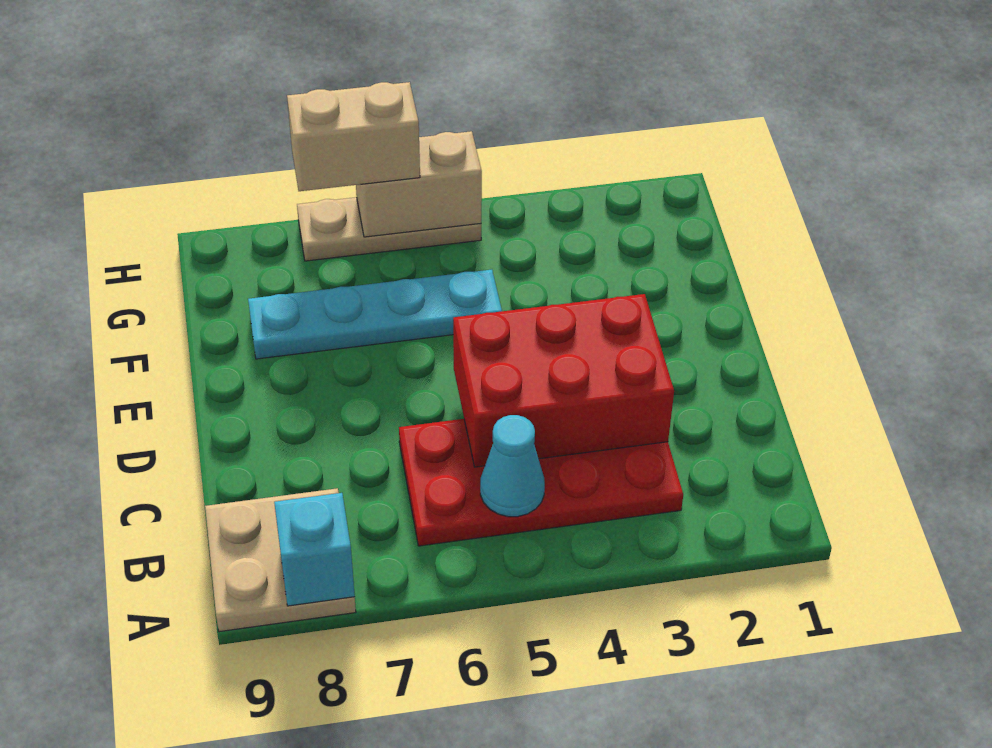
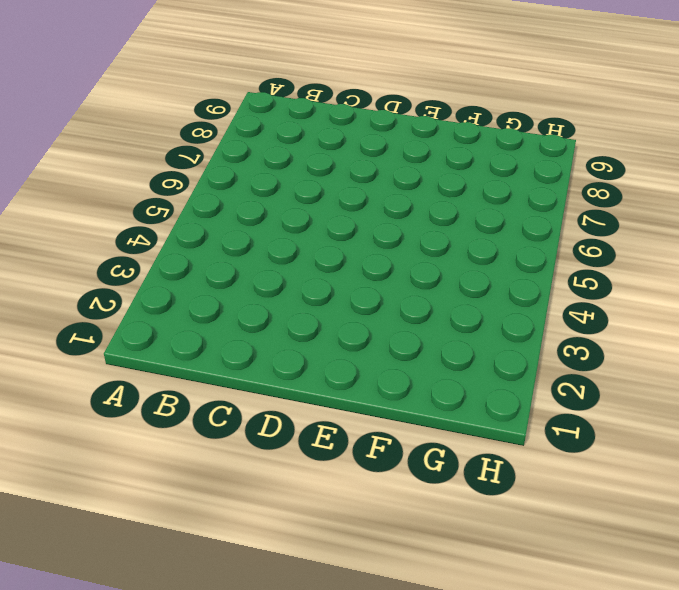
none -> tan 2x2 plate [205,488,356,632]
none -> red 2x4 plate [399,419,683,546]

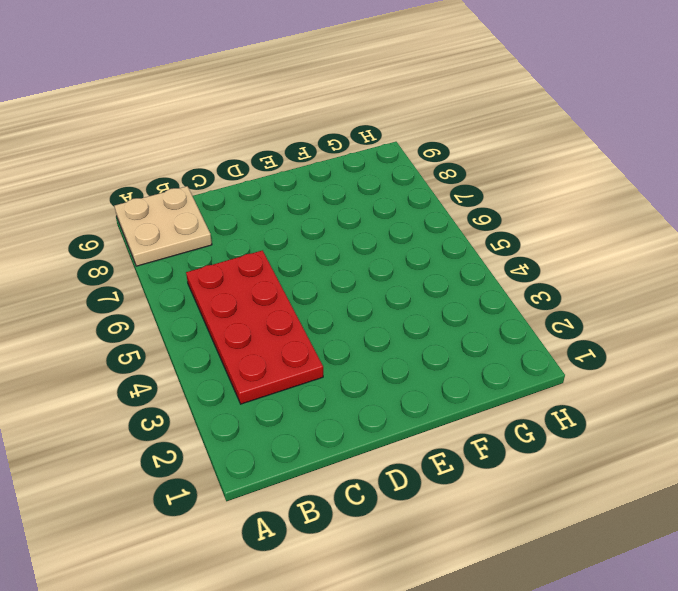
none -> cyan 1x4 plate [248,270,502,359]
none -> tan 1x3 plate [297,197,481,261]

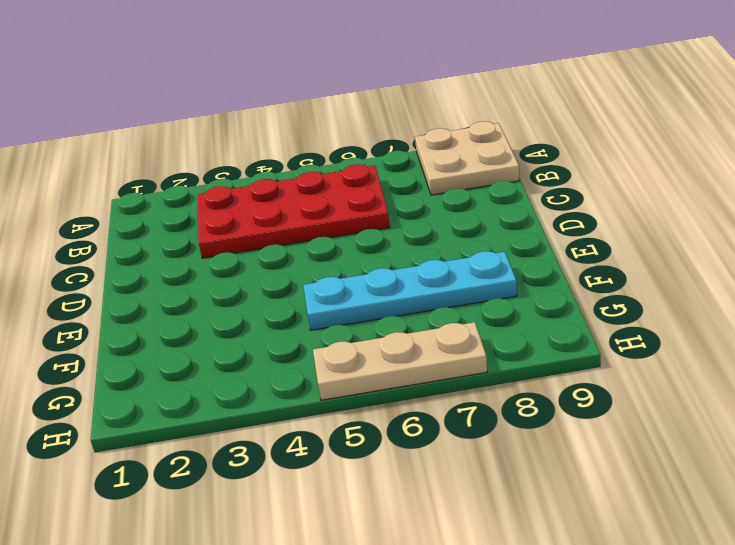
none -> cyan 1x1 brick [274,493,355,606]
none -> cyan 1x1 cone [480,415,545,517]

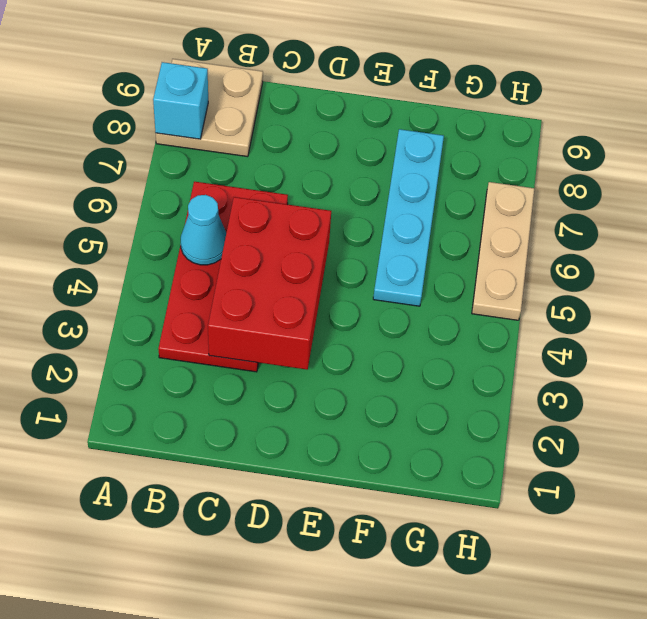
none -> tan 1x2 brick [356,131,482,237]
none -> tan 1x2 brick [287,82,420,191]

